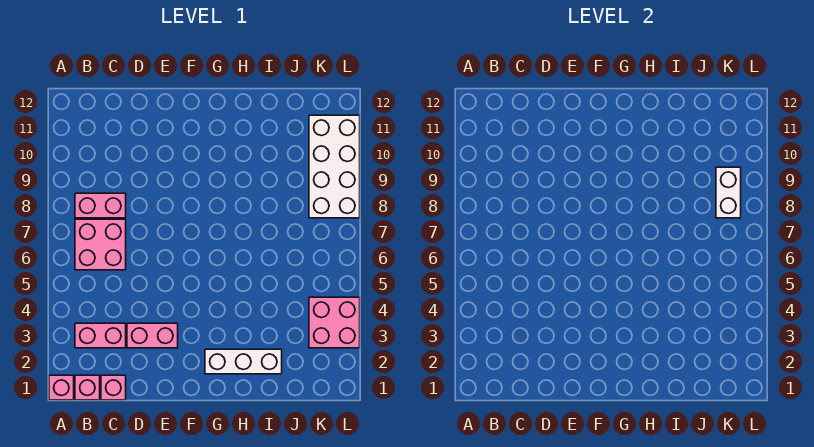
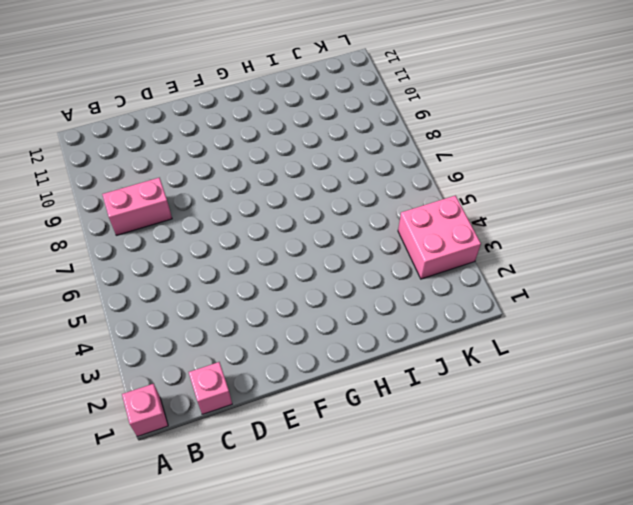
none -> pink 1x1 brick [75,375,100,400]
none -> pink 1x2 brick [75,323,126,348]

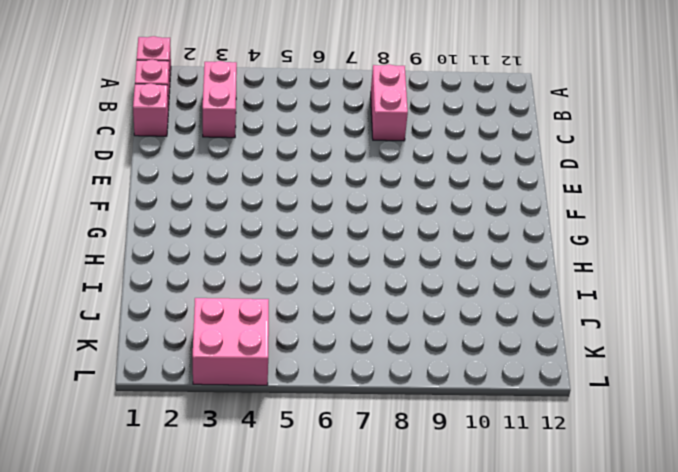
none -> pink 2x2 brick [75,219,126,270]
none -> pink 1x2 brick [127,323,178,348]

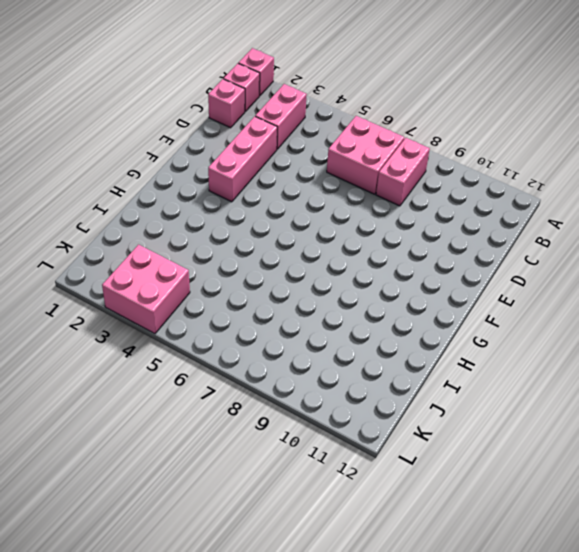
pink 1x3 brick [208,116,277,202] -> pink 1x2 brick [127,323,178,348]
none -> white 1x3 brick [205,349,282,374]
none -> white 2x4 brick [309,115,360,218]

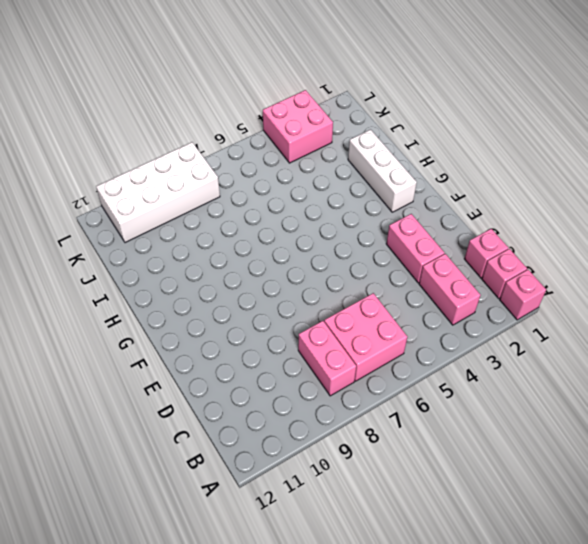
none -> white 1x2 brick [716,167,741,218]

